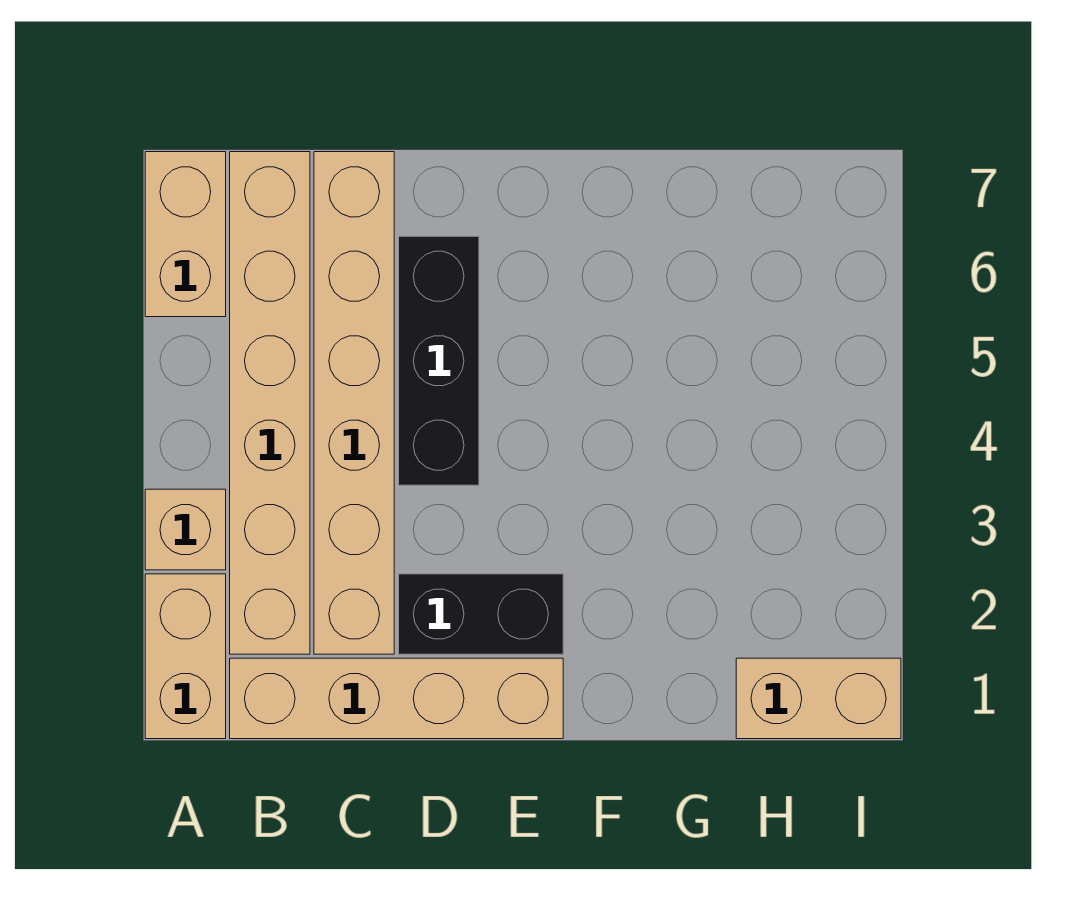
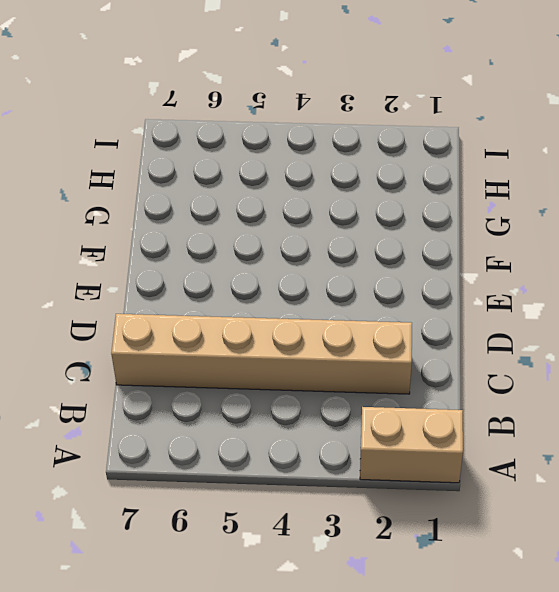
none -> tan 1x1 brick [145,489,226,570]
none -> tan 1x2 brick [145,152,226,317]

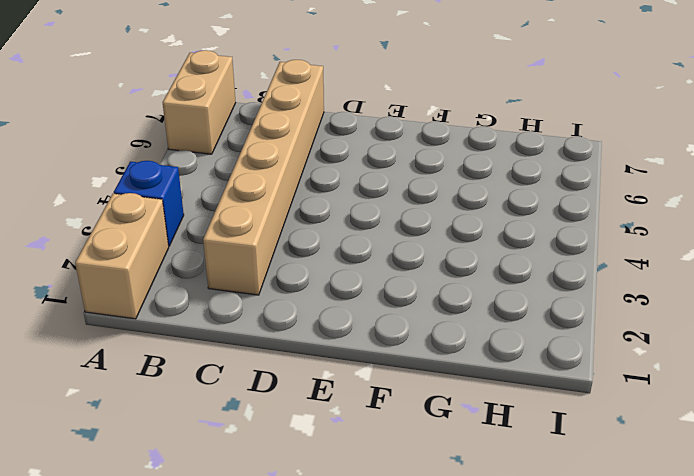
blue 1x1 brick [114,161,184,246] -> tan 1x1 brick [145,489,226,570]
none -> tan 1x4 brick [230,658,563,739]
none -> tan 1x6 brick [230,152,310,654]

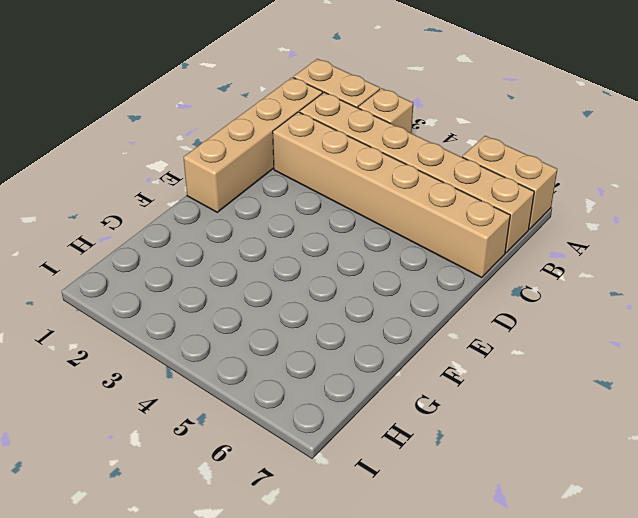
none -> black 1x2 brick [399,574,563,654]
none -> black 1x3 brick [399,236,479,485]

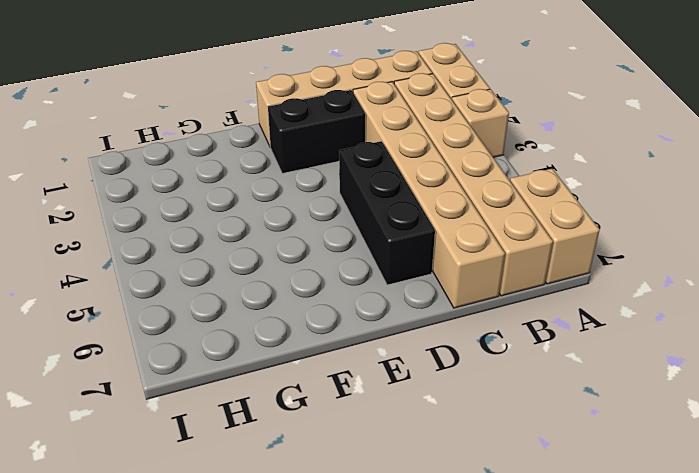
none -> tan 1x2 brick [736,658,901,739]

